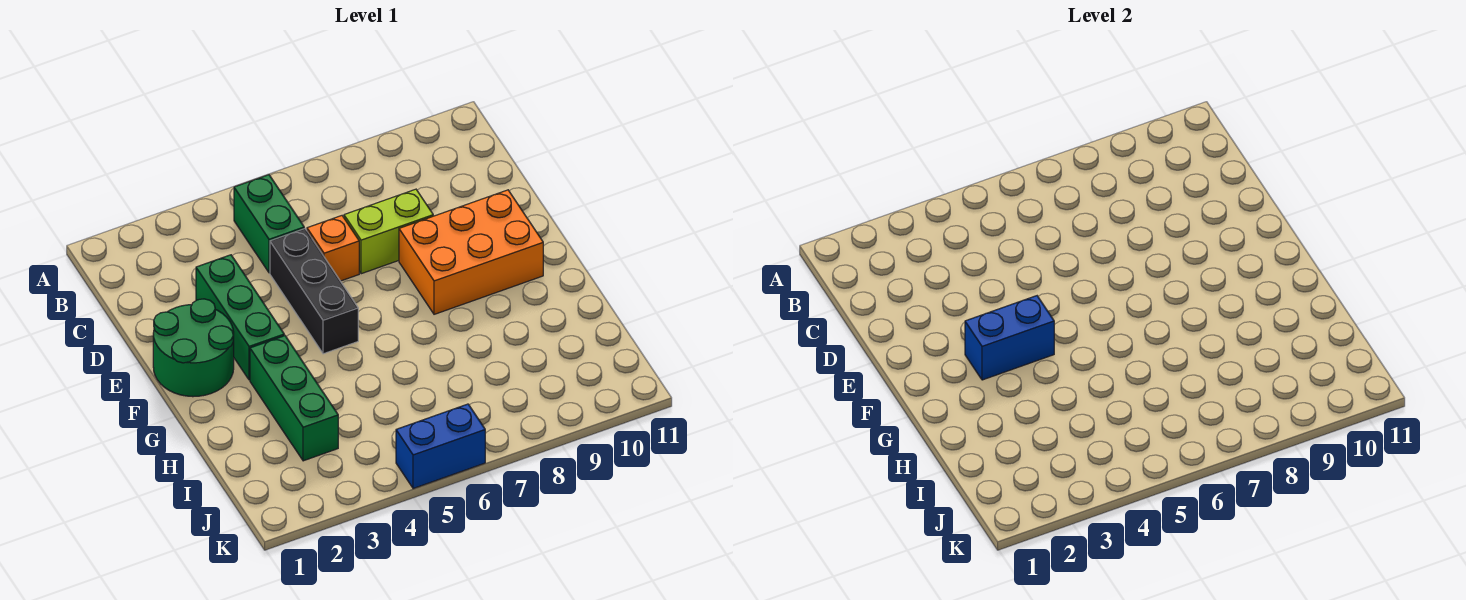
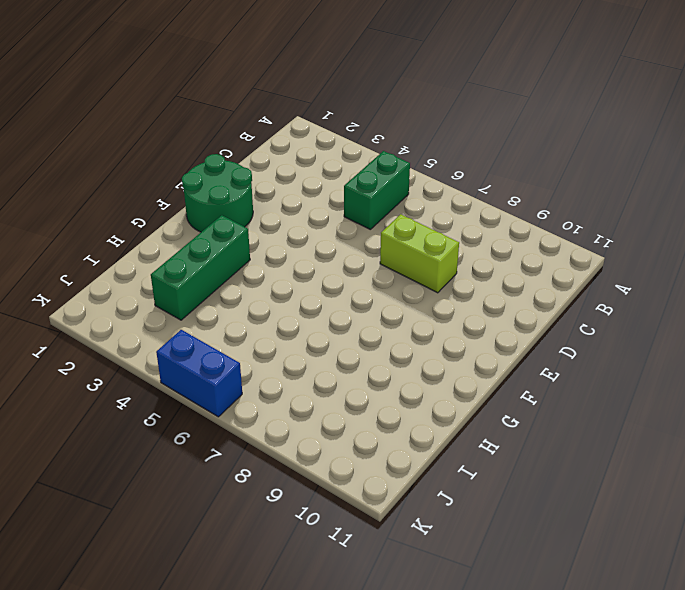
none -> green 1x3 brick [196,255,284,380]
none -> black 1x3 brick [270,229,358,354]

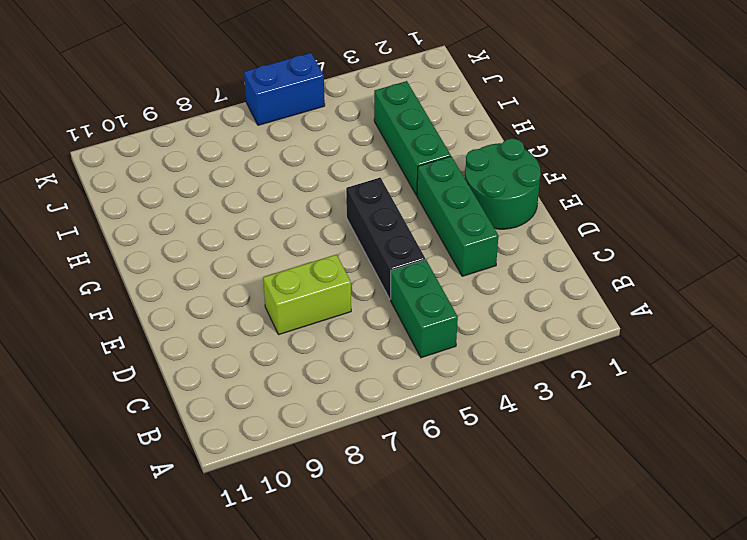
none -> orange 1x1 brick [307,216,359,281]
none -> orange 2x3 brick [399,190,543,314]

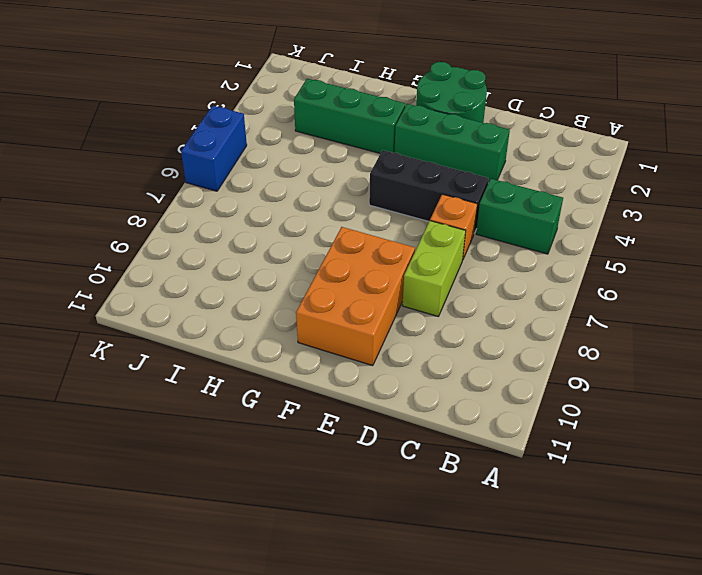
none -> blue 1x2 brick [965,296,1054,380]

